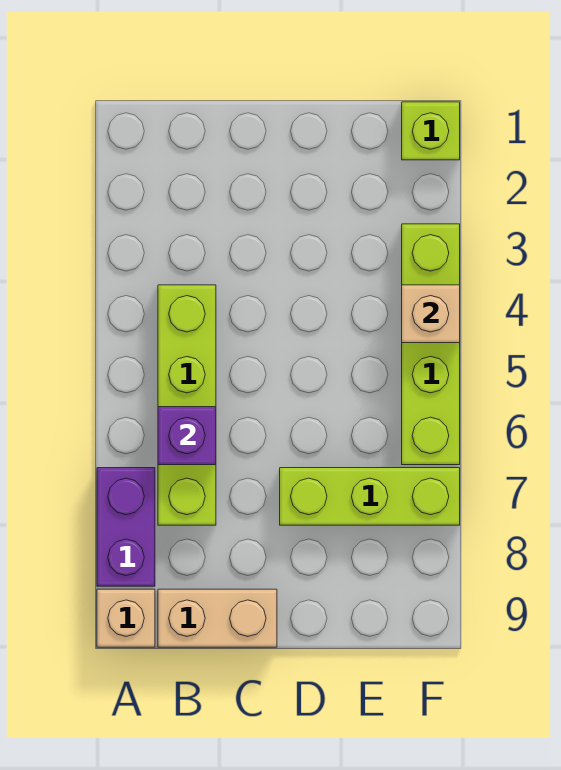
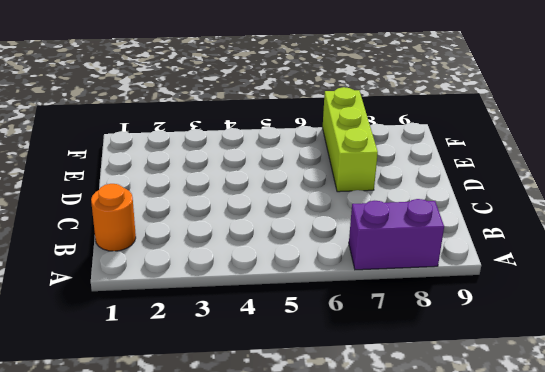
orange 1x1 round brick [91,184,136,251] -> none
none -> tan 1x1 brick [97,589,155,647]
none -> lime 1x4 brick [158,285,216,525]

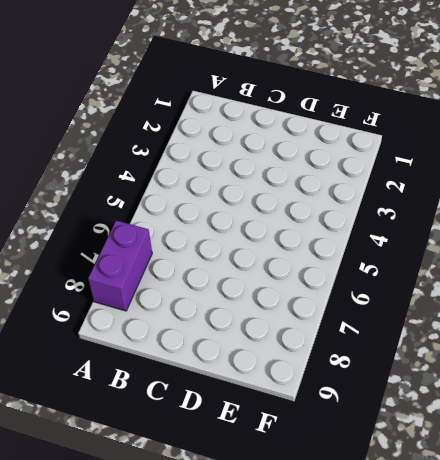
none -> tan 1x1 brick [97,589,155,647]
none -> lime 1x4 brick [158,285,216,525]

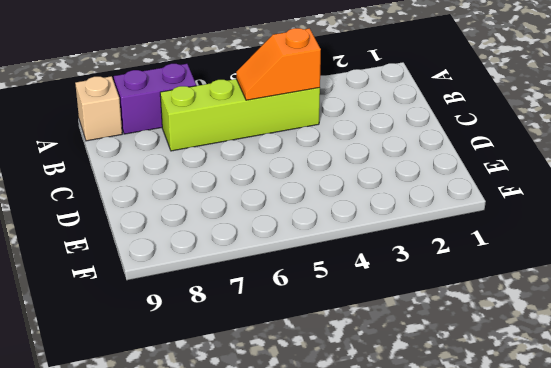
orange 1x2 slope [236,28,321,100] -> none
none -> tan 1x2 brick [158,589,277,647]
none -> lime 1x3 brick [280,468,460,525]

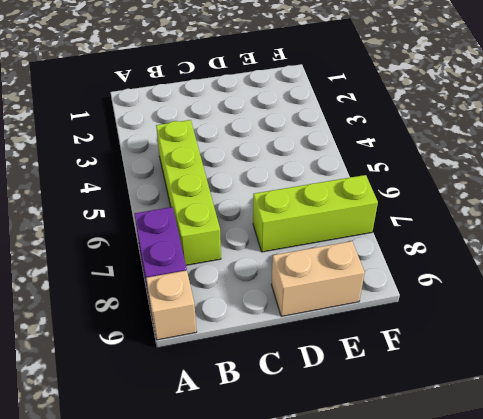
tan 1x2 brick [271,241,365,316] -> tan 1x2 brick moved to [158,589,277,647]
none -> lime 1x1 brick [402,102,460,160]
none -> lime 1x4 brick [402,224,460,465]

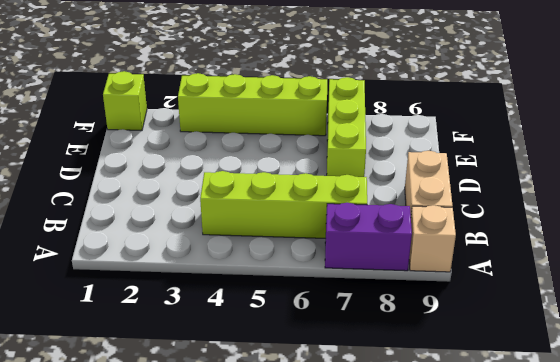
none -> purple 1x1 brick [158,407,216,465]
none -> tan 1x1 brick [402,285,460,343]

